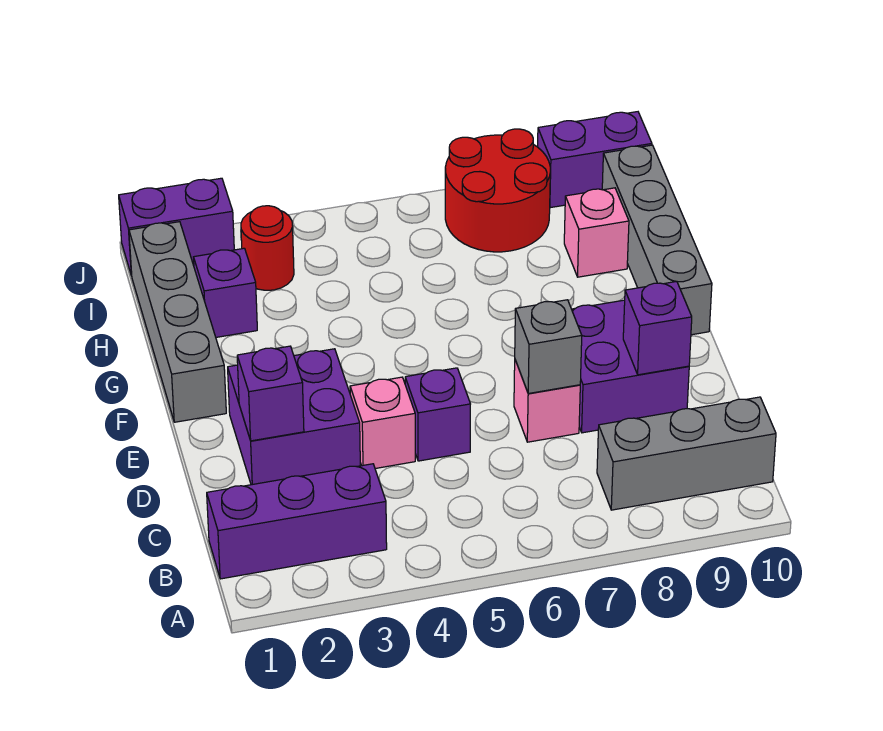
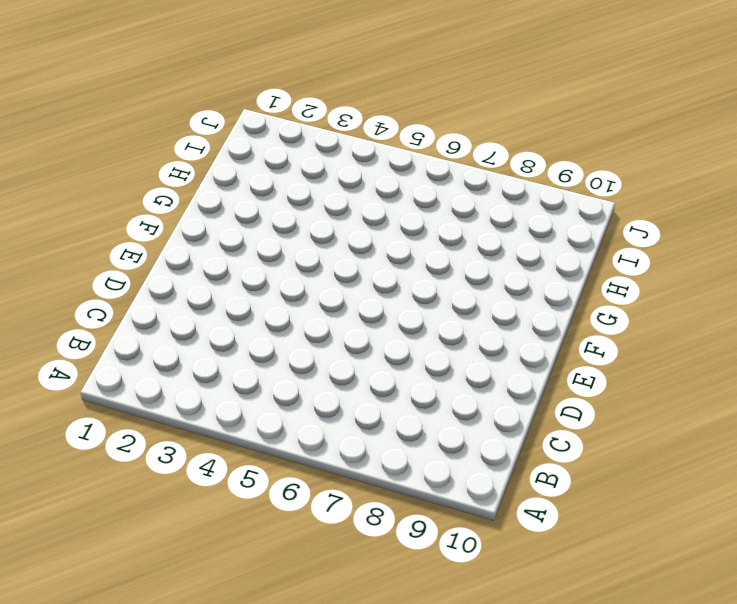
none -> purple 1x3 brick [207,464,387,579]
none -> grey 1x3 brick [597,397,776,510]
none -> purple 2x2 brick [228,349,360,485]

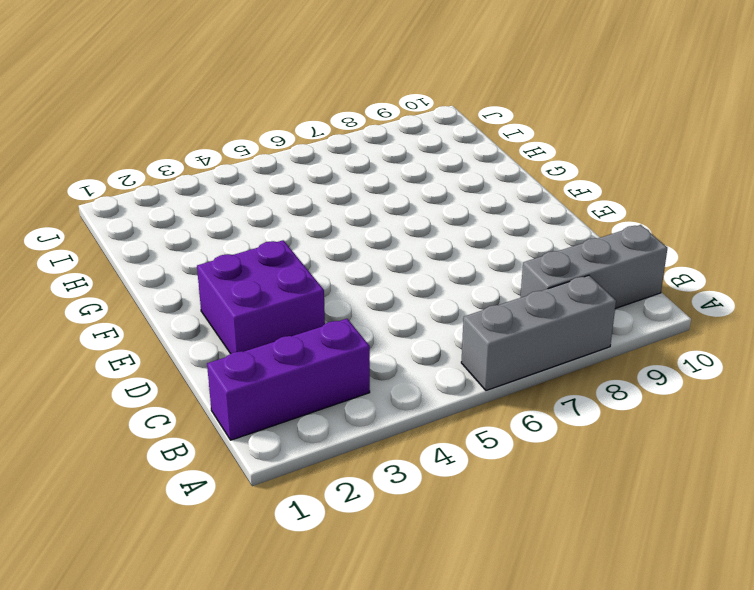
grey 1x3 brick [461,275,616,391] -> none
none -> pink 1x1 brick [350,377,415,469]
none -> purple 1x1 brick [405,368,470,461]
none -> pink 1x1 brick [514,360,580,442]

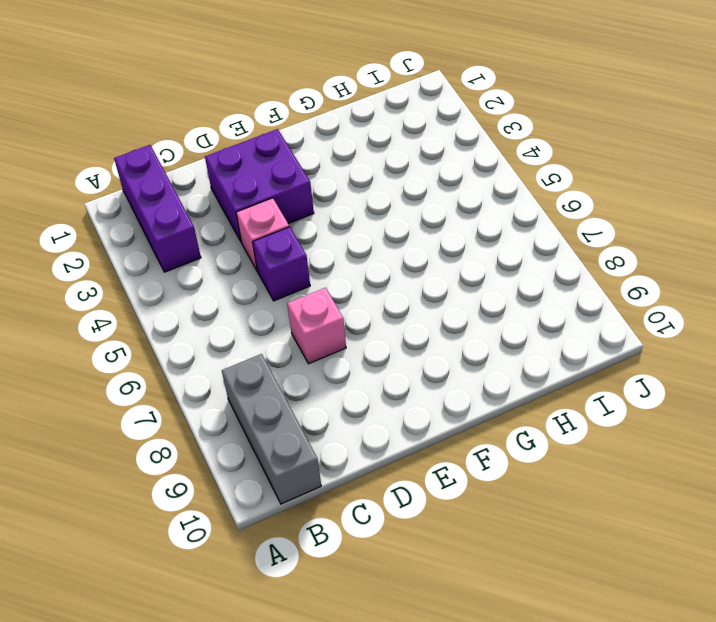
none -> purple 2x2 brick [572,300,689,433]
none -> grey 1x4 brick [129,222,226,422]
none -> grey 1x4 brick [602,145,712,335]

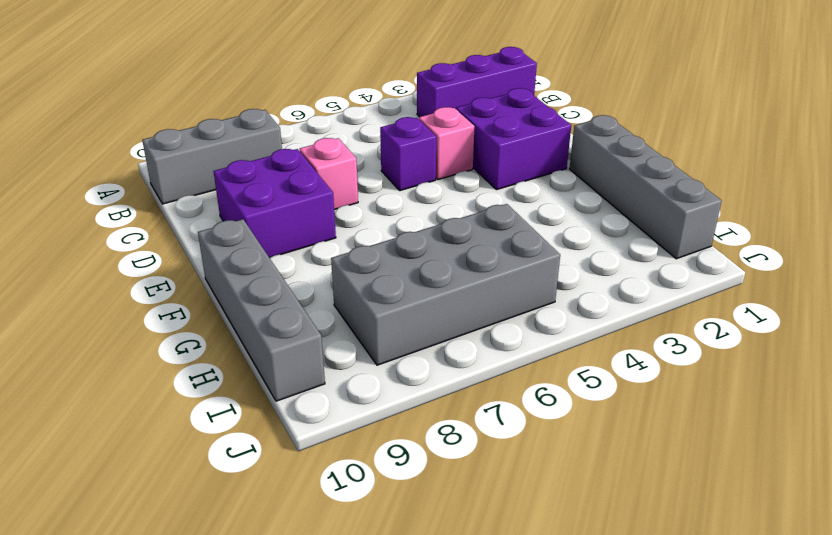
grey 2x4 brick [331,204,560,365] -> red 2x2 round brick [445,129,550,252]
none -> purple 1x1 brick [194,248,257,337]
none -> pink 1x1 brick [564,188,629,277]
none -> red 1x1 round brick [241,206,294,290]

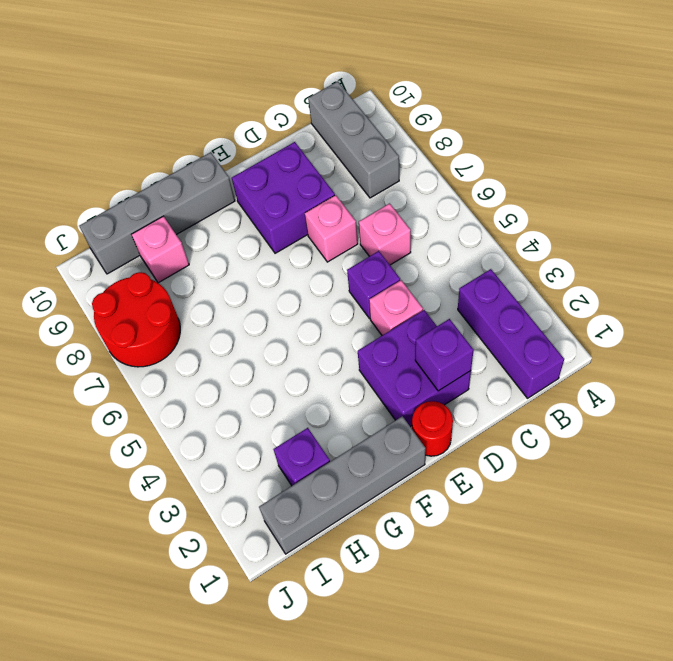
pink 1x1 brick [359,203,411,265] -> none
red 1x1 round brick [412,401,453,456] -> red 1x1 round brick moved to [241,206,294,290]
none -> purple 1x2 brick [119,178,234,276]
none -> purple 1x2 brick [538,112,652,208]
none -> grey 1x1 brick [515,300,582,393]

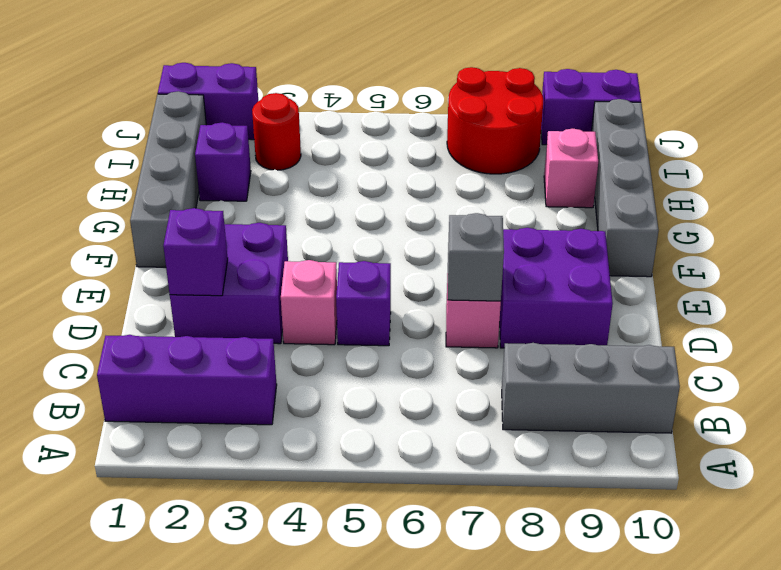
none -> purple 1x1 brick [623,281,692,375]

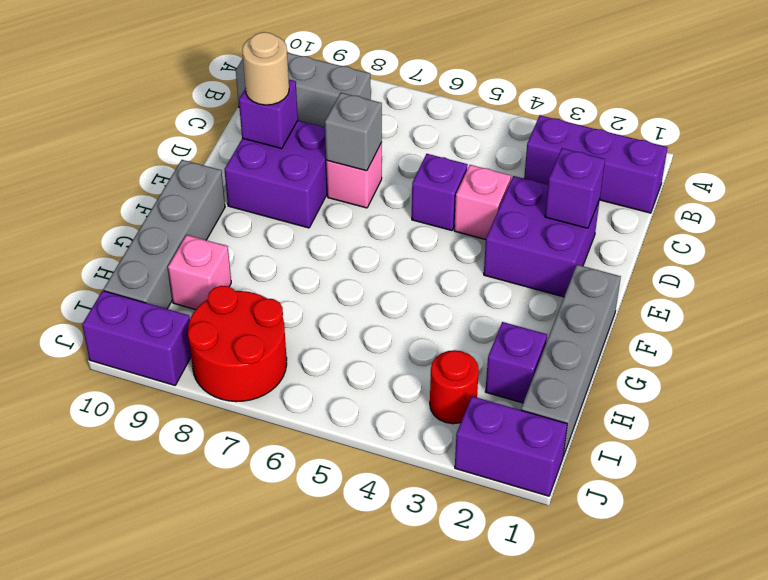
tan 1x1 round brick [242,32,289,105] -> none

